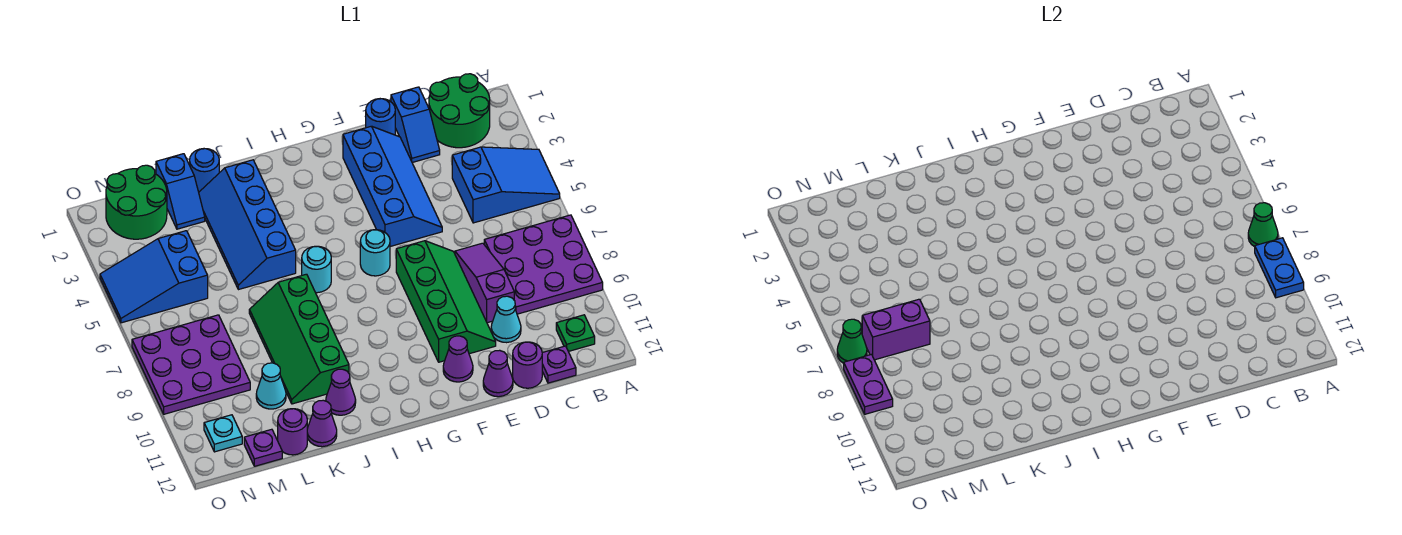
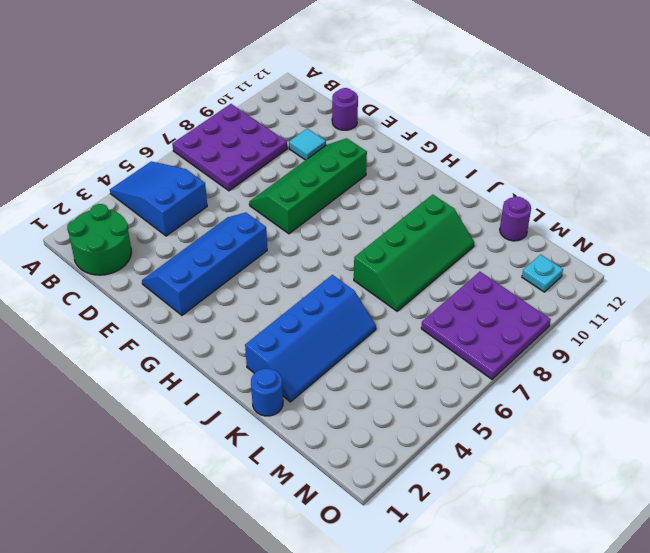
cyan 1x1 tile [289,129,326,160] -> cyan 1x1 cone [491,296,521,343]
none -> green 1x1 plate [556,315,595,352]
none -> purple 1x1 plate [542,346,576,383]
none -> blue 1x2 slope [391,87,440,163]
none -> purple 1x3 slope [455,243,514,323]

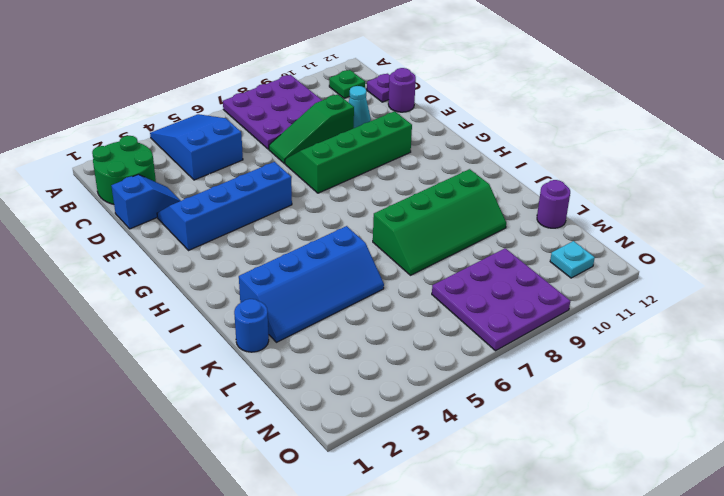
green 1x3 slope [269,94,354,164] -> purple 1x3 slope [455,243,514,323]
none -> blue 1x1 round brick [366,99,395,135]
none -> purple 1x1 cone [483,350,513,397]
none -> purple 1x1 cone [443,336,473,382]
none -> cyan 1x1 round brick [360,230,390,276]

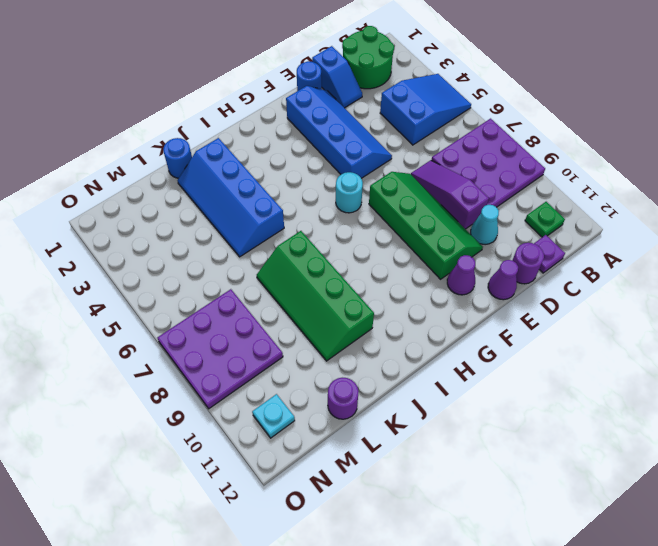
none -> cyan 1x1 round brick [302,246,331,293]
none -> purple 1x1 cone [326,369,356,415]
none -> purple 1x1 cone [307,400,337,447]
none -> blue 1x2 slope [156,154,205,229]

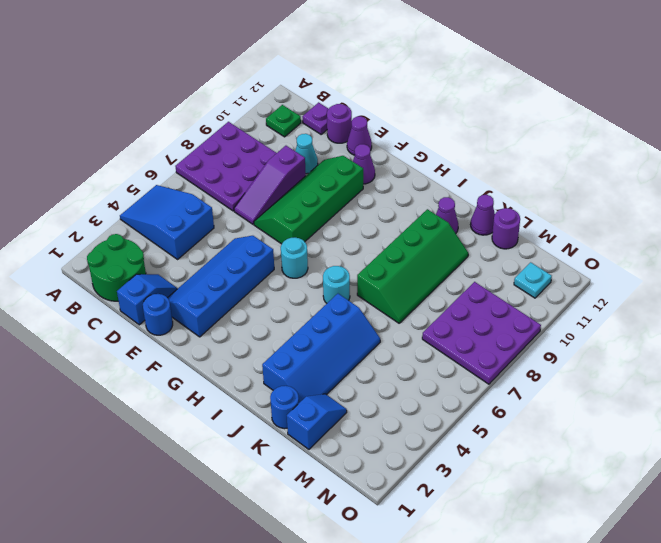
none -> cyan 1x1 cone [256,363,286,409]
none -> green 2x2 round brick [106,165,167,239]
none -> blue 2x3 slope [100,231,208,323]
none -> purple 1x1 plate [244,429,282,466]

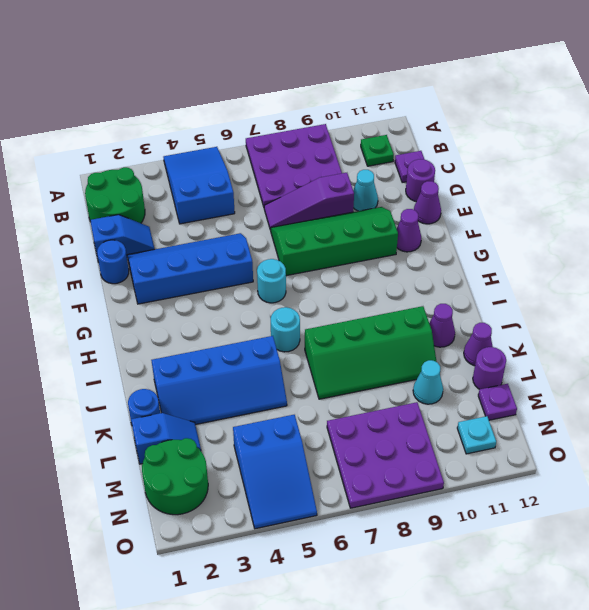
none -> green 1x1 cone [1248,203,1278,247]
none -> blue 1x2 plate [1255,238,1304,298]
none -> purple 1x2 brick [862,299,930,360]
none -> green 1x1 cone [837,319,867,363]

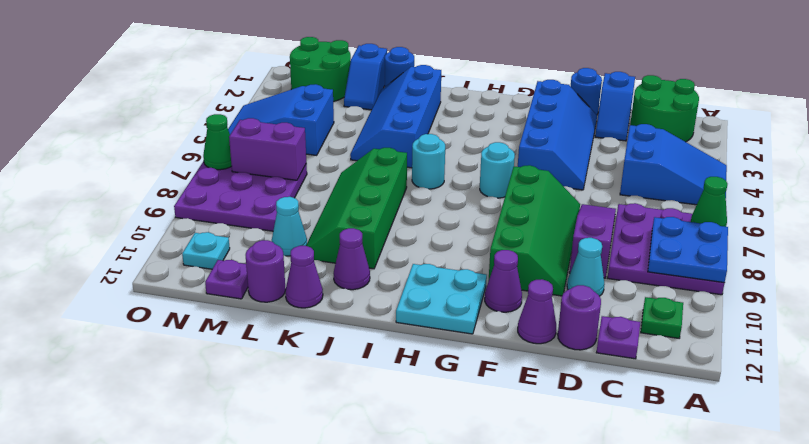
blue 2x2 plate [648,217,728,283] -> blue 1x2 plate [1255,238,1304,298]
cyan 2x2 plate [396,264,487,334] -> none
none -> purple 1x2 plate [844,354,893,414]

